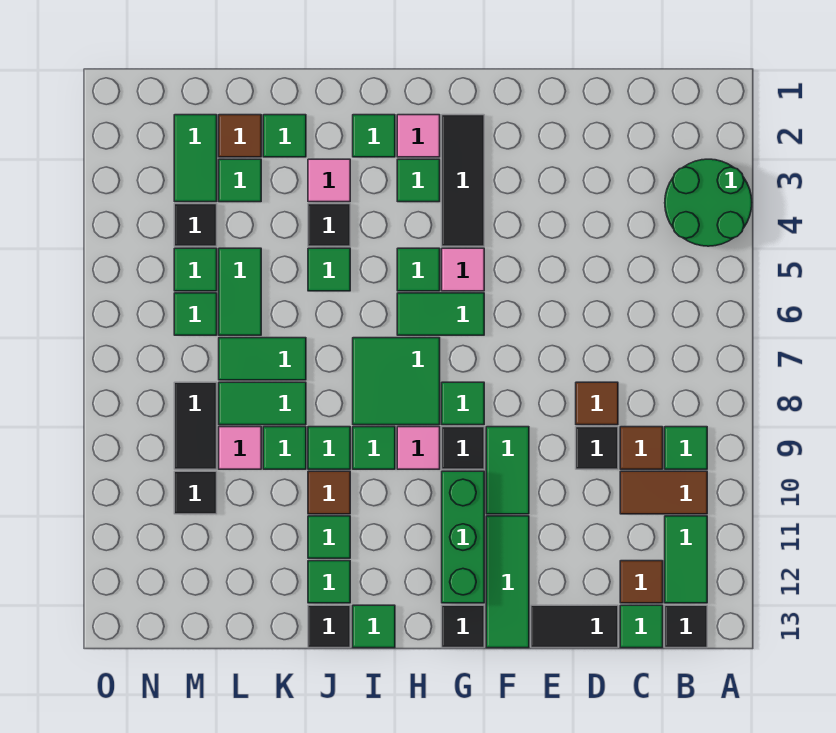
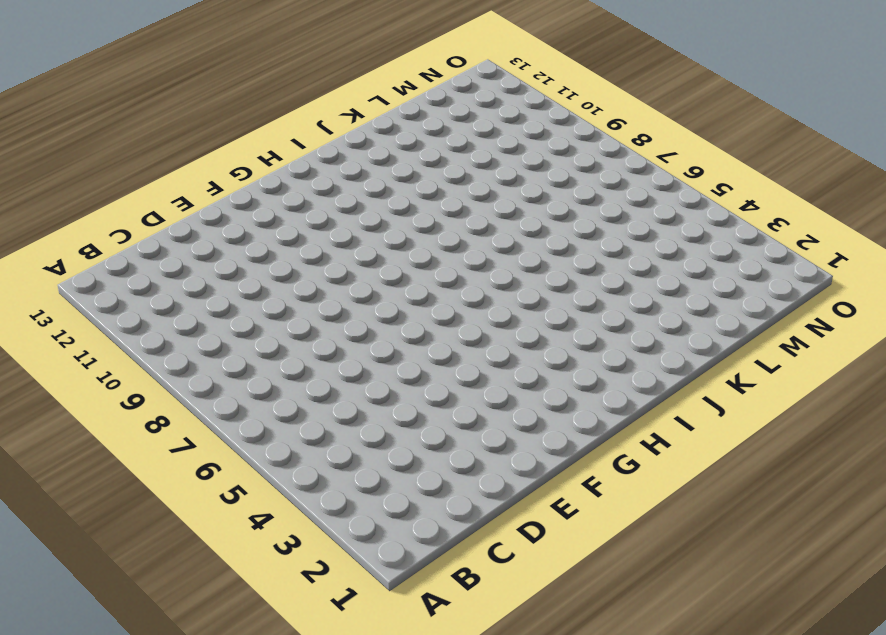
none -> green 2x2 round brick [665,159,752,246]
none -> green 1x1 tile [665,427,707,469]
none -> brown 1x2 tile [620,471,707,514]
none -> green 1x2 tile [665,516,707,603]

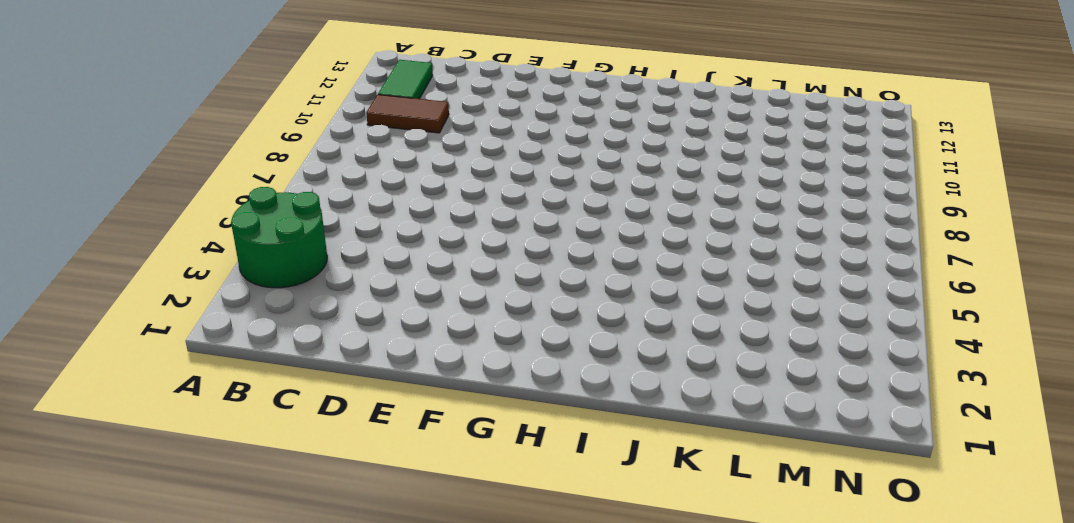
none -> green 1x1 tile [665,427,707,469]
none -> black 1x1 tile [665,605,707,648]
none -> brown 1x1 tile [620,427,663,469]
none -> brown 1x1 tile [620,561,663,603]

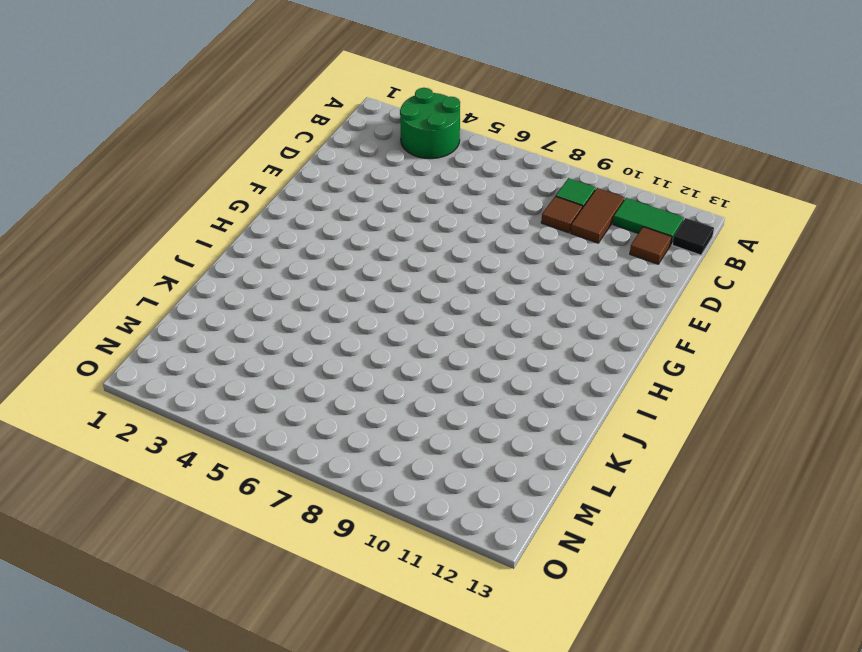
none -> green 1x1 tile [620,605,663,648]
none -> brown 1x1 tile [576,382,618,425]
none -> black 1x1 tile [576,427,618,469]
none -> black 1x2 tile [531,605,618,648]

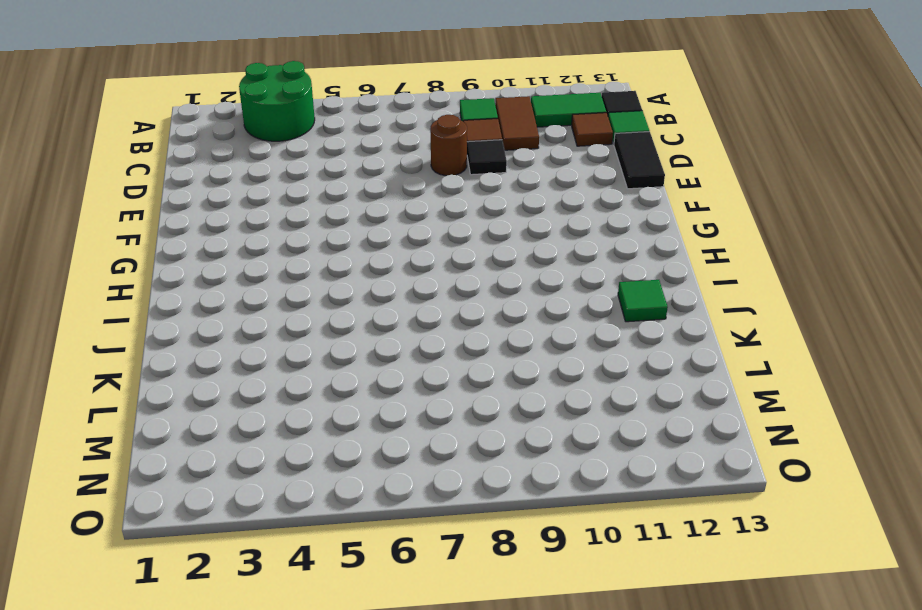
brown 1x1 round brick [430,115,467,176] -> brown 1x1 tile [576,382,618,425]
none -> green 1x2 tile [486,427,529,514]
none -> green 1x3 tile [486,516,529,648]
none -> black 1x3 tile [442,115,484,246]
none -> pink 1x1 tile [442,248,484,291]

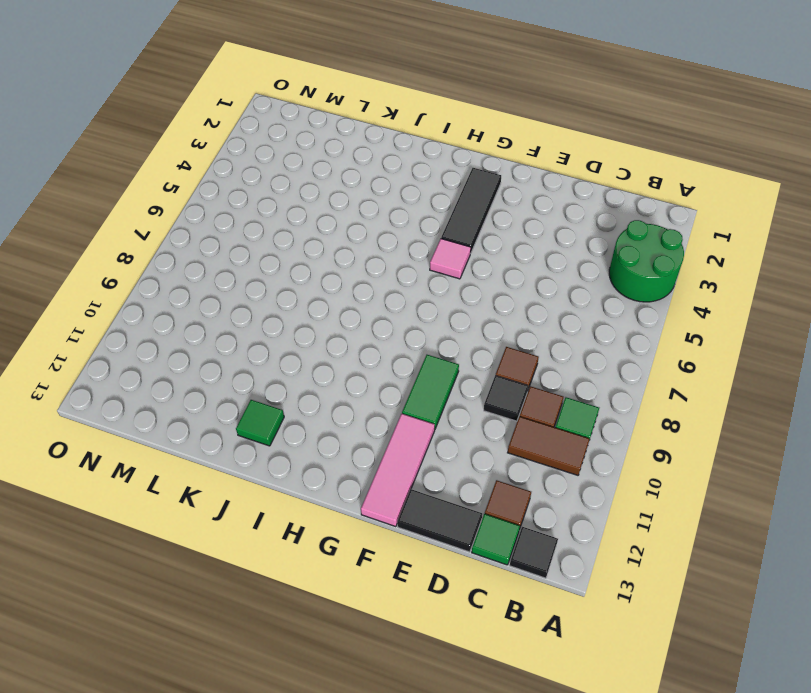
pink 1x3 tile [361,414,435,527] -> green 1x3 tile [486,516,529,648]
none -> green 1x2 tile [665,516,707,603]
none -> green 1x2 tile [397,293,484,335]
none -> green 1x1 tile [442,382,484,425]
none -> black 1x1 tile [442,427,484,469]

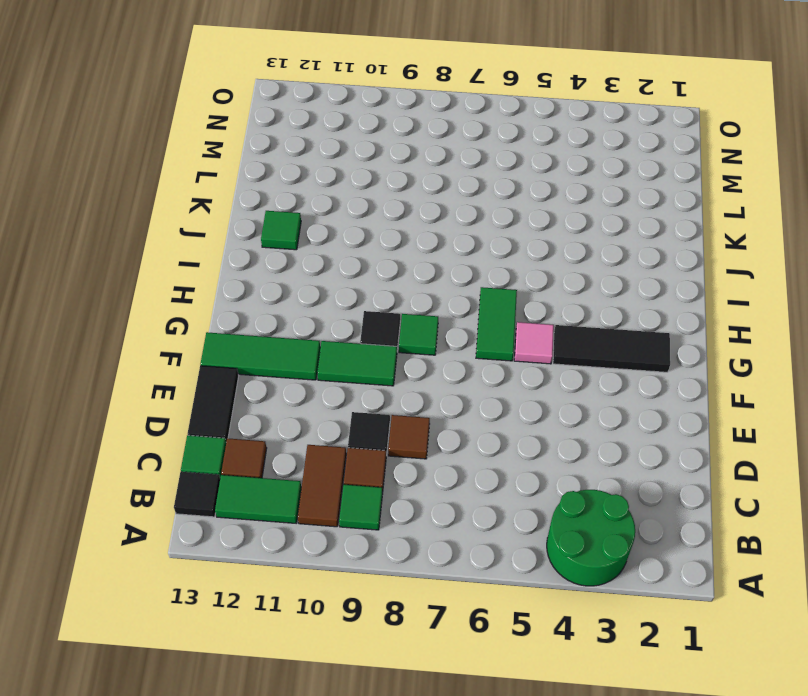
none -> green 1x3 brick [442,471,484,603]
none -> black 1x1 tile [442,605,484,648]
none -> pink 1x1 tile [397,115,440,157]
none -> green 1x1 tile [397,159,440,202]

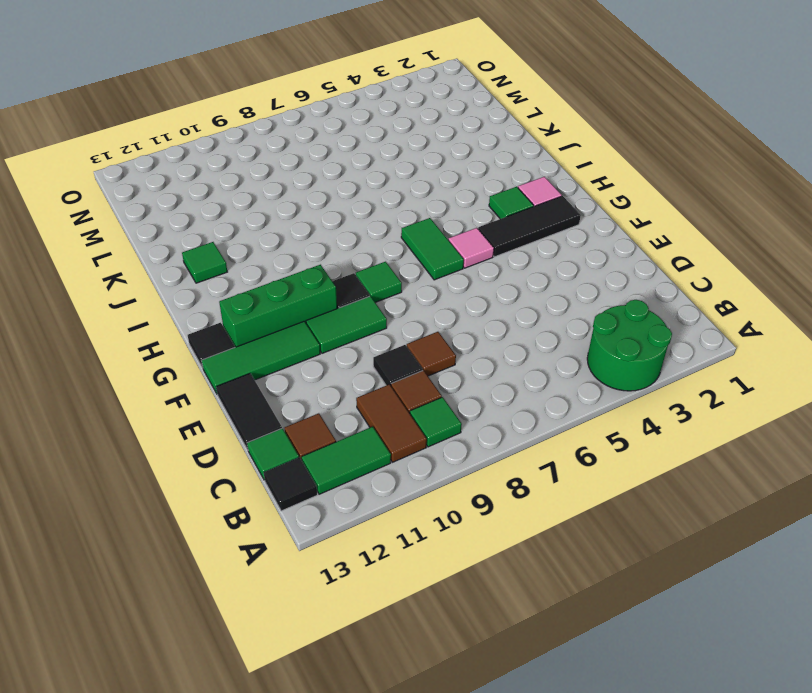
none -> green 1x1 tile [397,248,440,291]
none -> green 2x2 tile [353,338,440,425]
none -> pink 1x1 tile [397,427,440,469]
none -> green 1x1 tile [353,115,395,157]

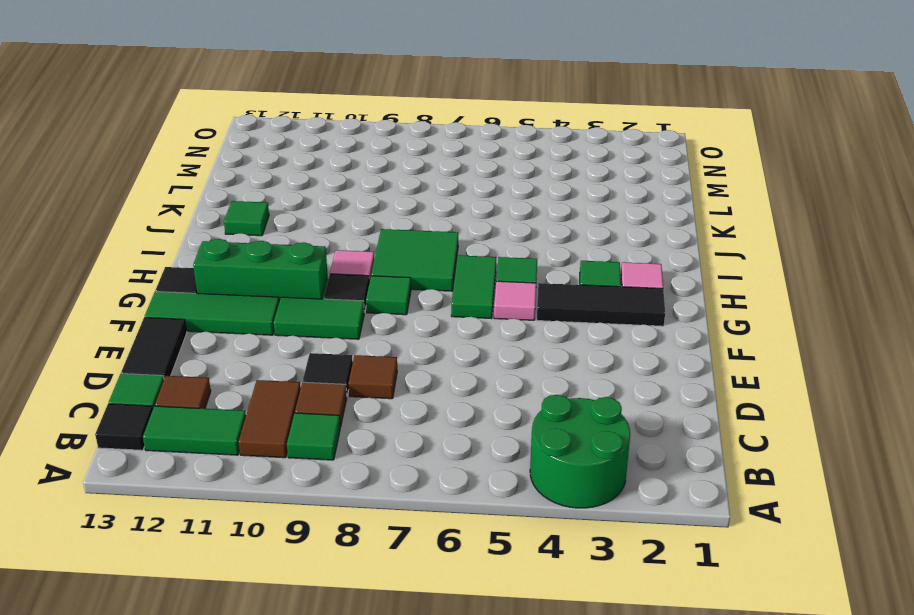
none -> green 1x1 tile [353,115,395,157]
none -> green 1x1 tile [353,427,395,469]
none -> green 1x1 tile [353,605,395,648]
none -> pink 1x1 tile [308,159,350,202]

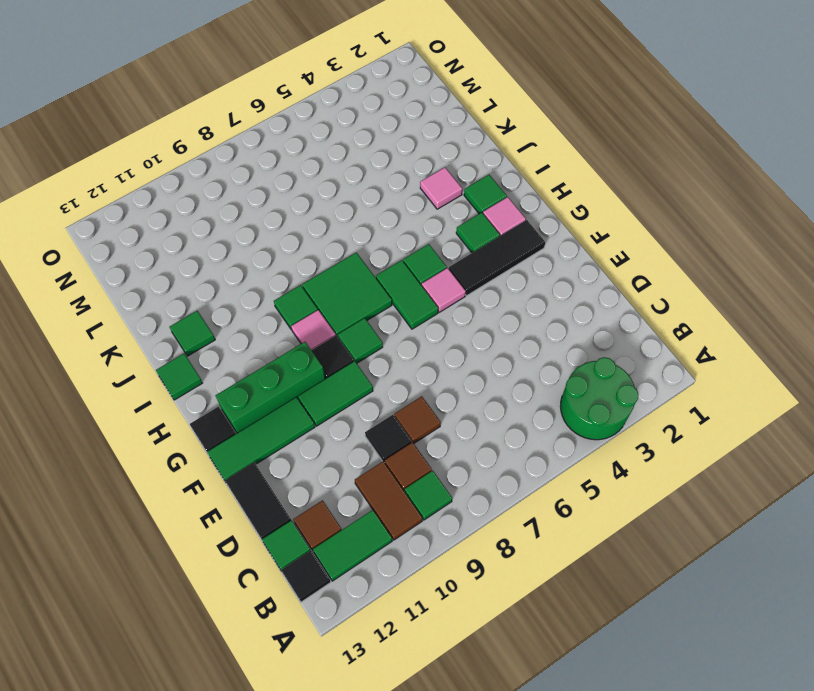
none -> black 1x1 tile [308,204,350,246]
none -> green 1x1 tile [308,248,350,291]
none -> green 1x1 tile [308,427,350,469]
none -> brown 1x1 tile [308,471,350,514]

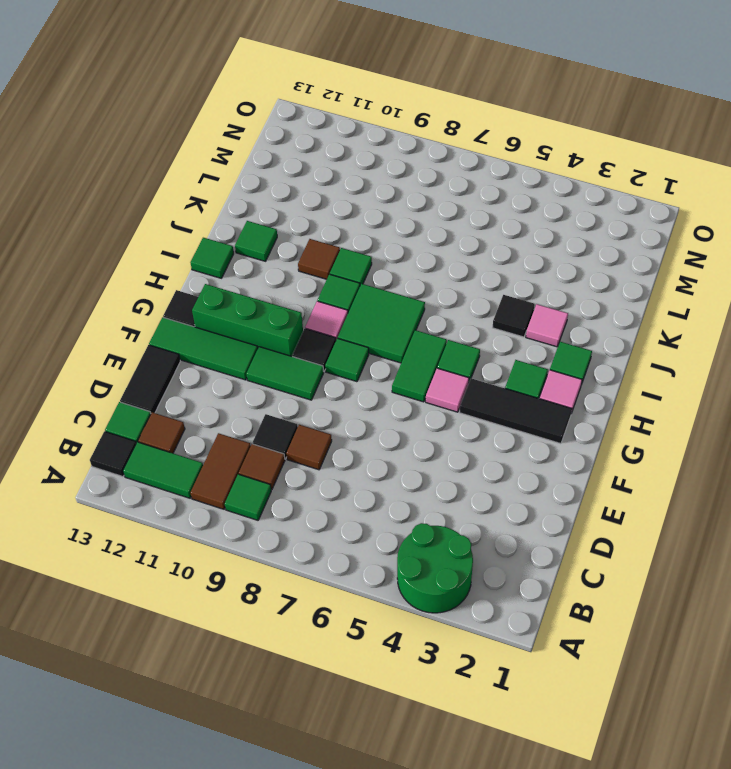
none -> green 1x1 tile [308,248,350,291]
none -> green 1x1 tile [308,516,350,558]
none -> black 1x1 tile [308,605,350,648]
none -> green 1x1 tile [263,115,306,157]

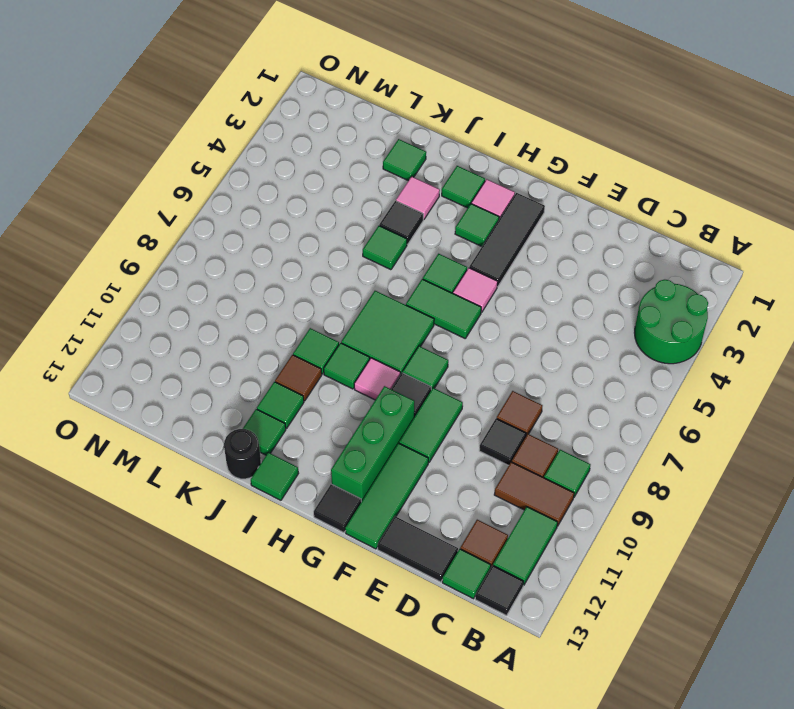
black 1x1 round brick [224,429,261,479] -> black 1x1 tile [308,605,350,648]
none -> green 1x2 tile [219,338,306,380]
none -> green 1x2 tile [219,382,306,425]
none -> green 1x1 tile [263,427,306,469]
none -> brown 1x1 tile [219,115,261,157]

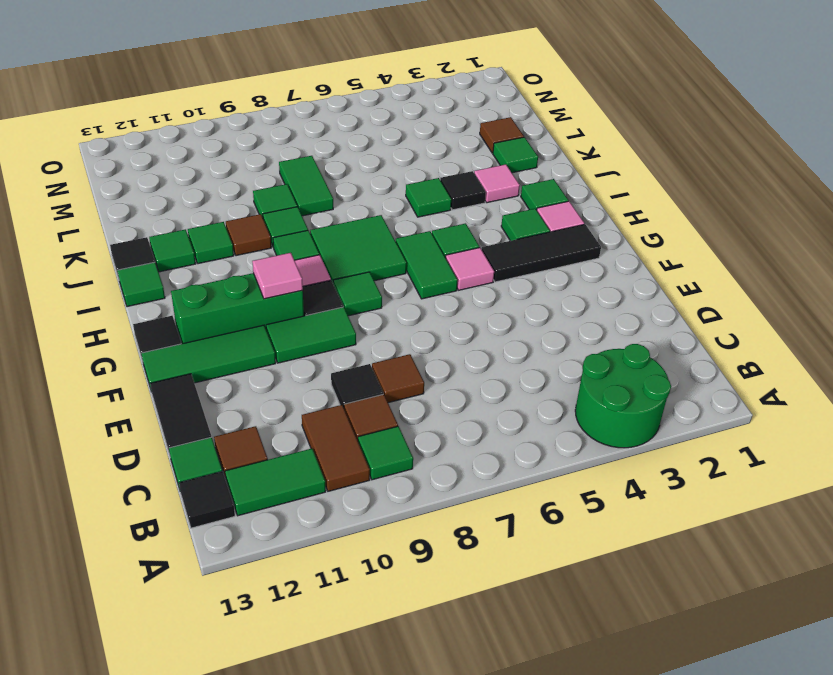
pink 1x1 tile [252,253,303,299] -> pink 1x1 tile moved to [219,427,261,469]
none -> green 1x2 tile [219,338,306,380]
none -> green 1x1 tile [219,159,261,202]
none -> green 1x2 tile [219,248,261,335]
none -> green 1x2 tile [174,115,217,202]

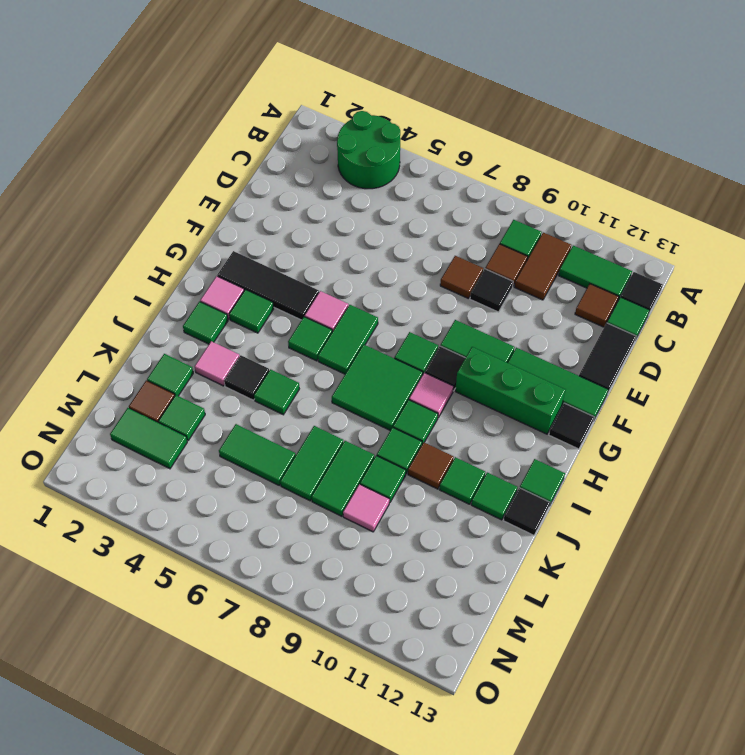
none -> black 1x1 tile [174,204,217,246]
none -> green 1x1 tile [174,248,217,291]
none -> green 1x1 tile [174,293,217,335]
none -> black 1x2 tile [174,382,217,469]

